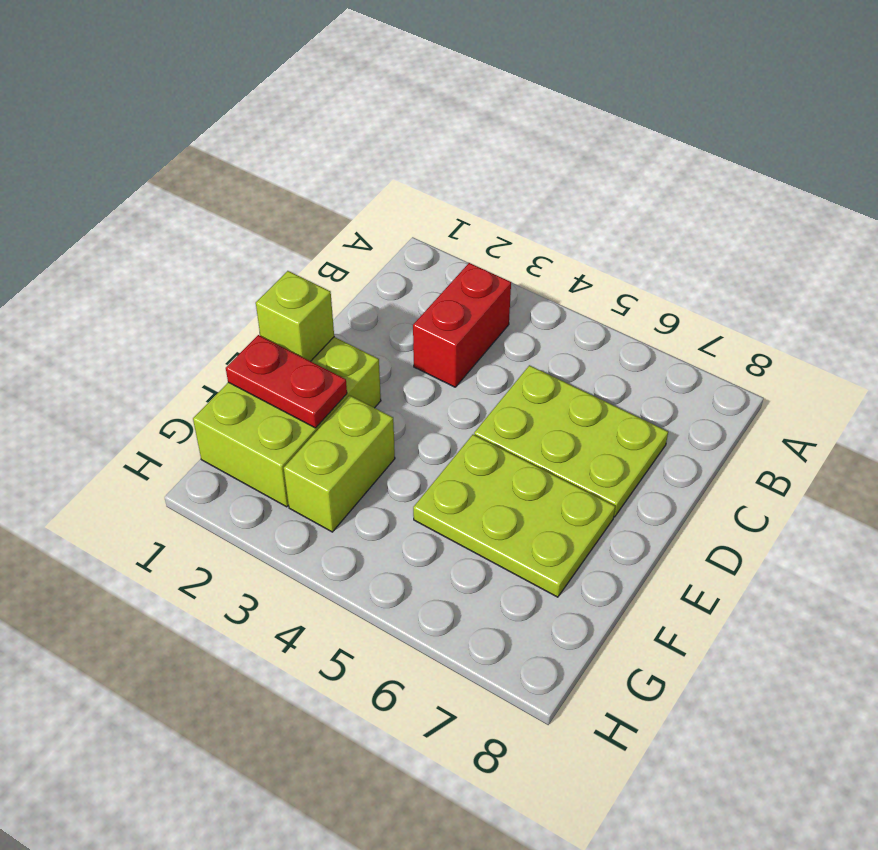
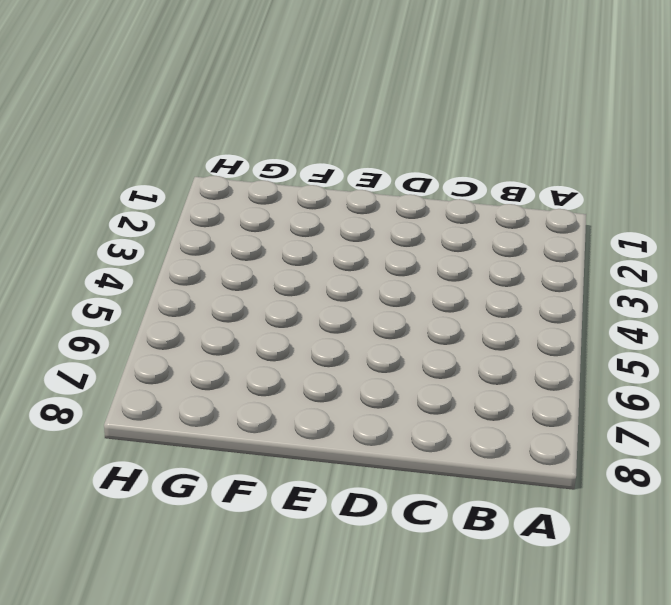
none -> red 1x2 brick [413,263,511,387]
none -> lime 2x3 plate [474,365,668,517]

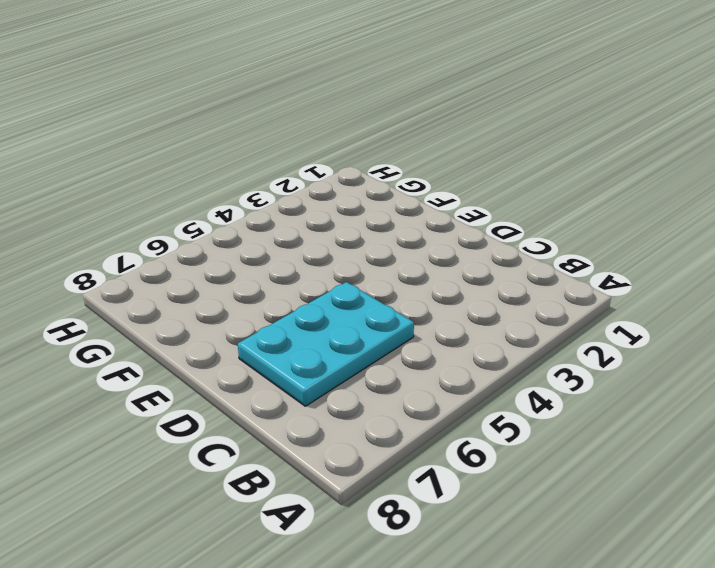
cyan 2x3 plate [238,282,414,406] -> lime 2x3 plate [474,365,668,517]
none -> red 1x2 brick [413,263,511,387]
none -> lime 2x3 brick [193,337,381,507]

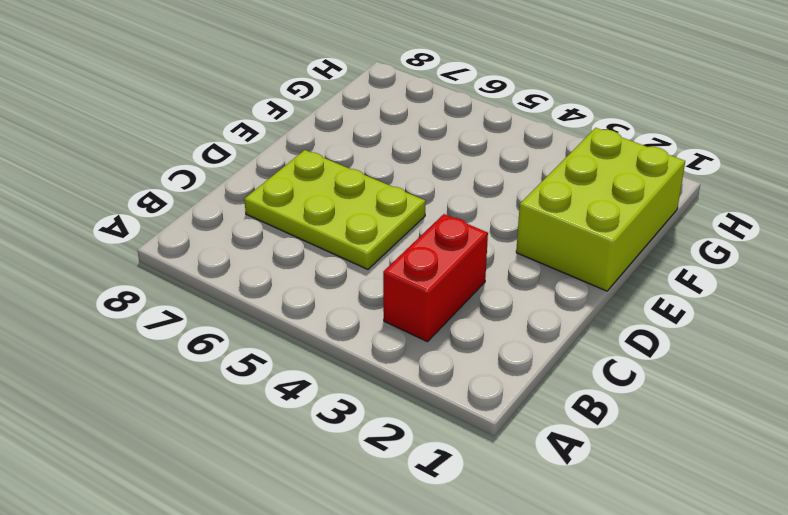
none -> lime 2x3 plate [413,435,615,597]
none -> lime 1x2 brick [284,395,395,532]

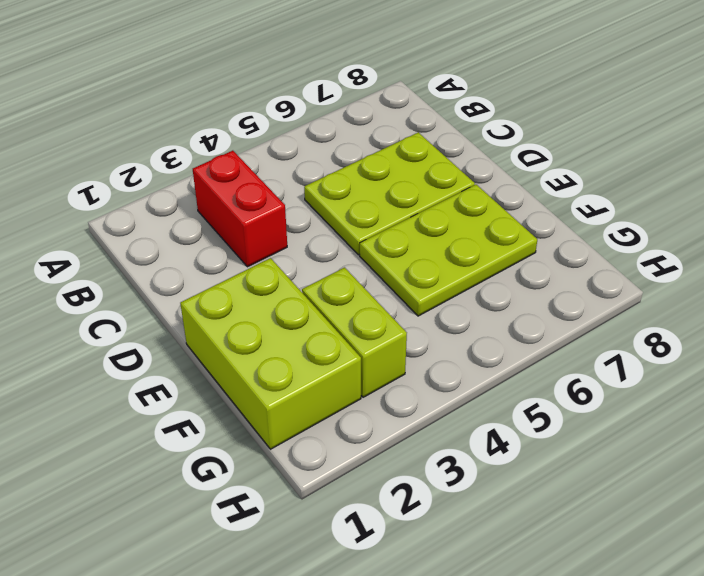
none -> lime 1x1 brick [256,271,334,361]
none -> red 1x2 plate [226,335,347,428]

